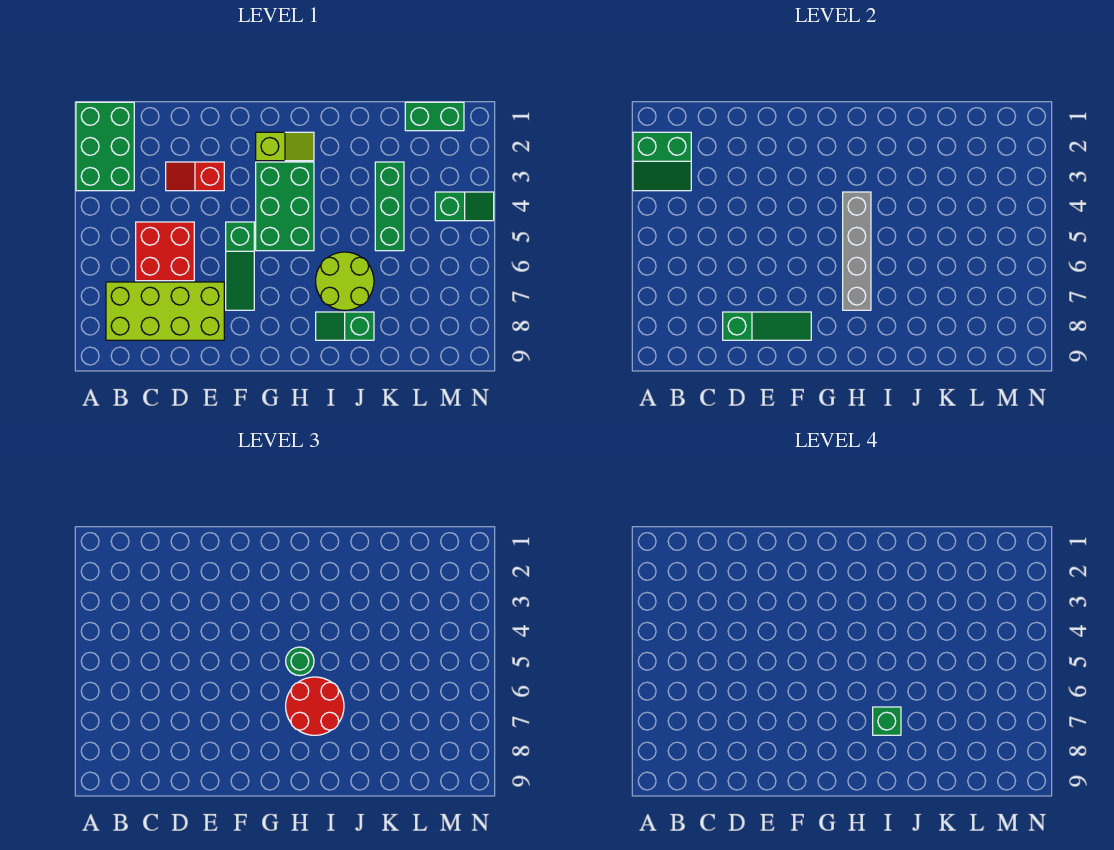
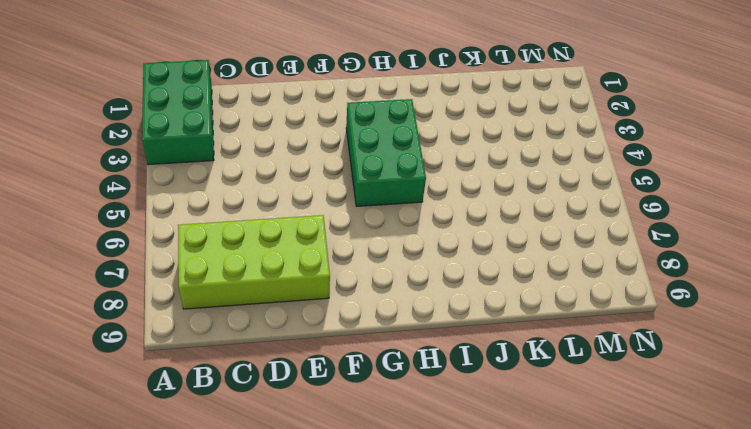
none -> red 2x2 brick [136,222,194,281]
none -> red 1x2 slope [166,162,224,191]
none -> green 1x3 slope [226,222,254,310]

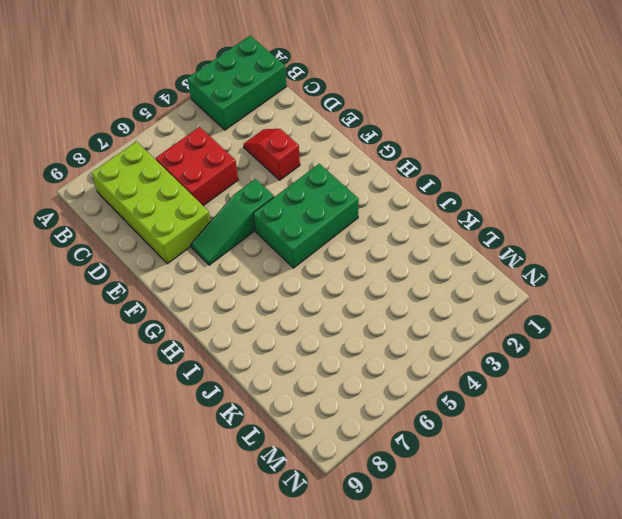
none -> lime 1x2 slope [256,132,314,161]
none -> lime 2x2 round brick [316,252,374,310]
none -> green 1x2 slope [316,312,374,340]

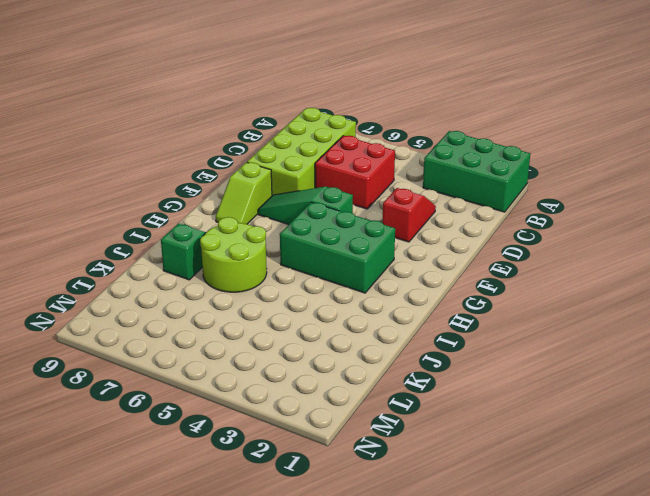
lime 1x2 slope [216,162,272,224] -> lime 1x2 slope moved to [256,132,314,161]
none -> green 1x3 brick [375,162,404,251]
none -> green 1x2 brick [405,102,464,131]
none -> green 1x2 slope [435,192,494,221]

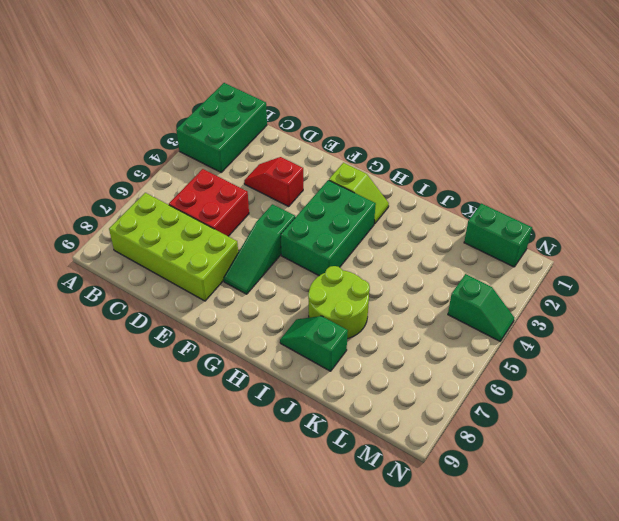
none -> green 1x3 brick [375,162,404,251]
none -> green 2x2 slope [633,132,691,191]
none -> green 1x3 slope [723,312,811,340]

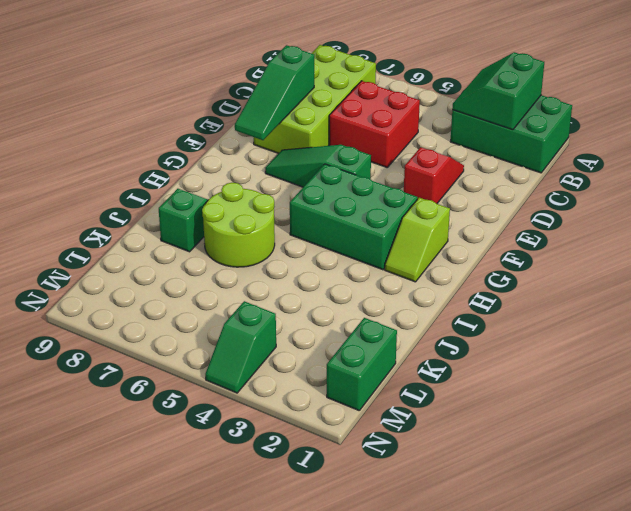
none -> green 1x3 brick [375,162,404,251]
none -> grey 1x4 brick [843,192,871,310]
none -> green 1x1 round brick [286,647,314,676]

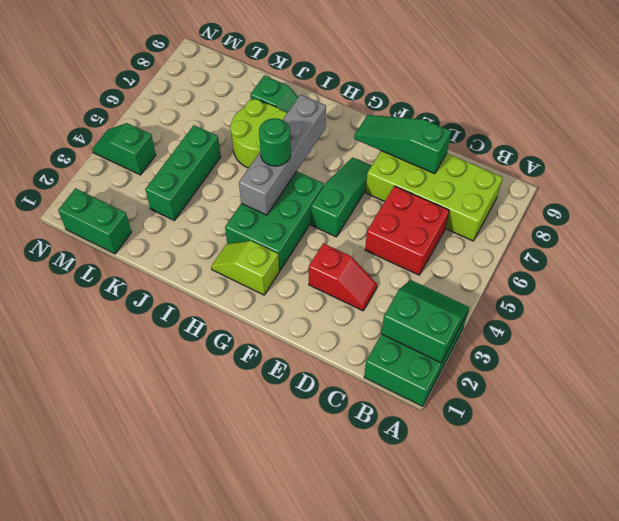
none -> red 2x2 round brick [286,677,344,735]
none -> green 1x1 brick [873,707,901,735]

